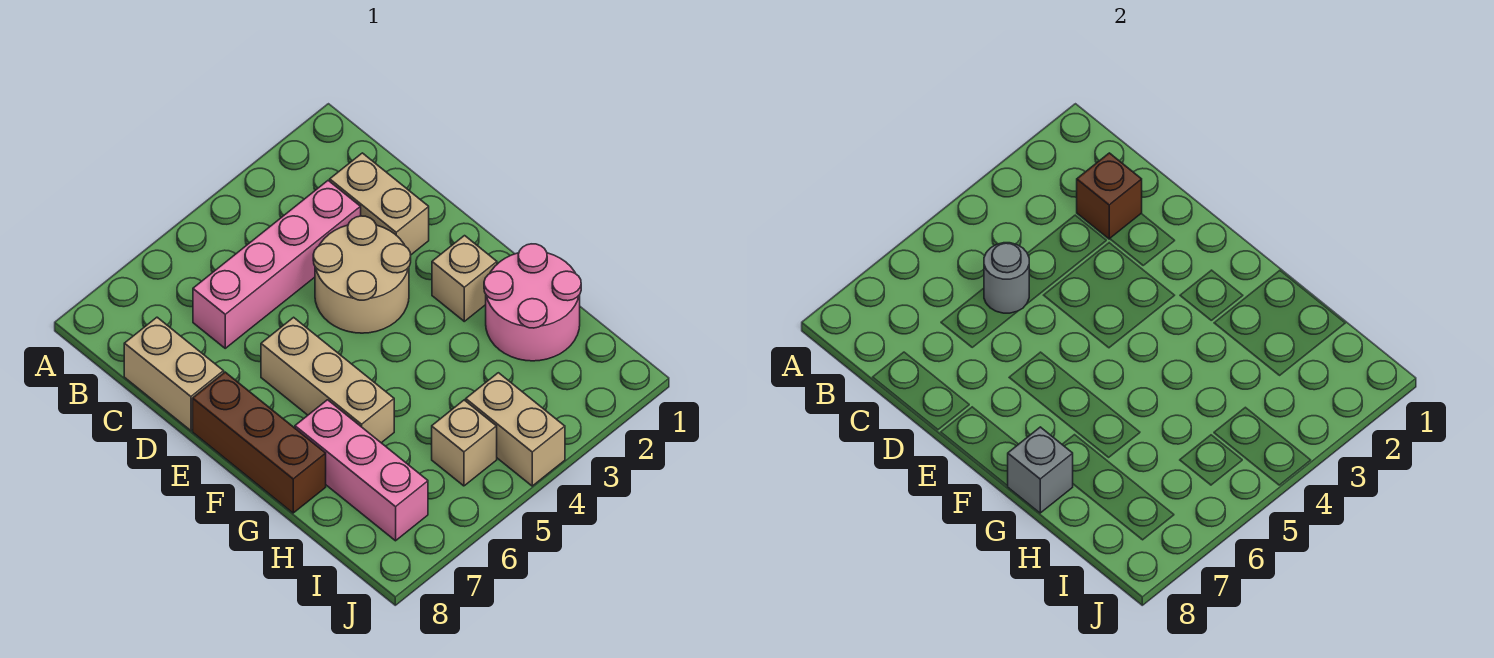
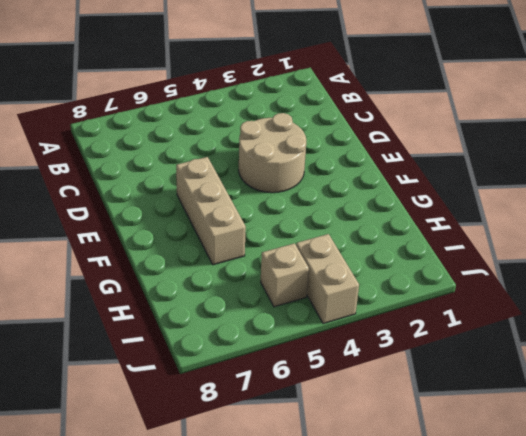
none -> tan 1x2 brick [330,153,429,255]
none -> pink 1x4 brick [193,181,361,348]
none -> tan 1x2 brick [124,317,224,431]

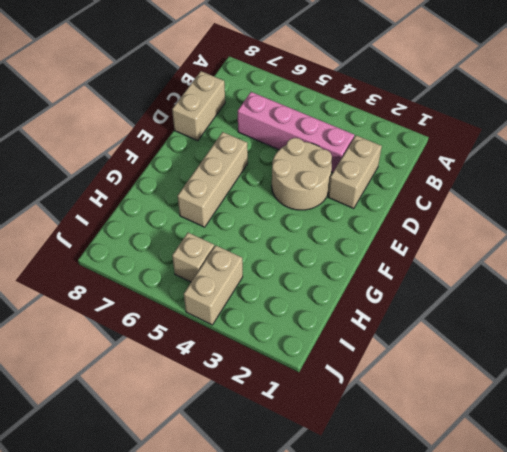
none -> brown 1x3 brick [193,372,326,513]
none -> tan 1x1 brick [432,236,497,321]
none -> pink 2x2 round brick [484,244,581,361]

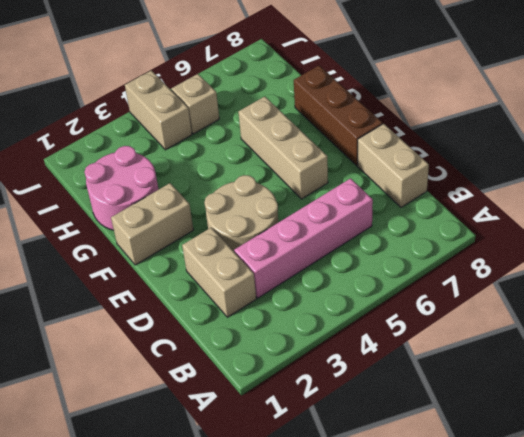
tan 1x2 brick [111,183,193,265] -> tan 1x1 brick [432,236,497,321]
none -> pink 1x3 brick [295,400,428,541]
none -> brown 1x1 brick [1077,153,1142,239]
none -> grey 1x1 round brick [984,243,1029,313]

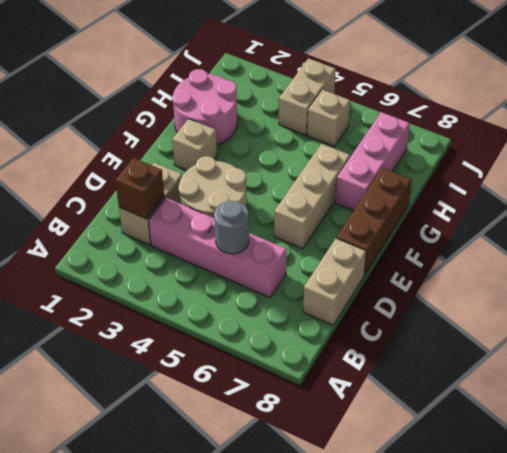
none -> grey 1x1 brick [1008,427,1073,513]

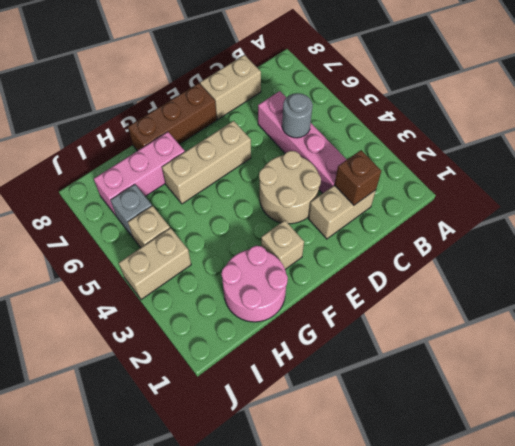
grey 1x1 brick [111,184,152,237] -> grey 1x1 brick moved to [1008,427,1073,513]

